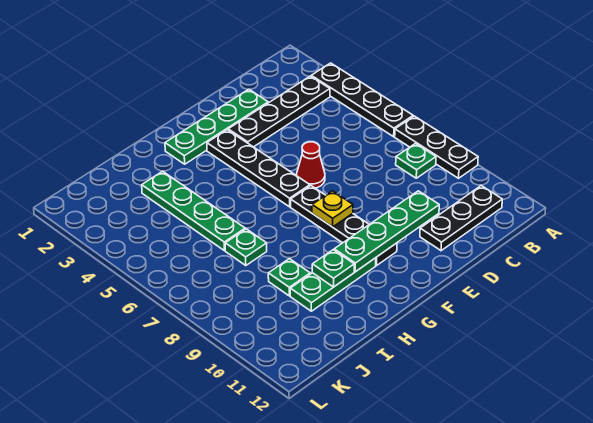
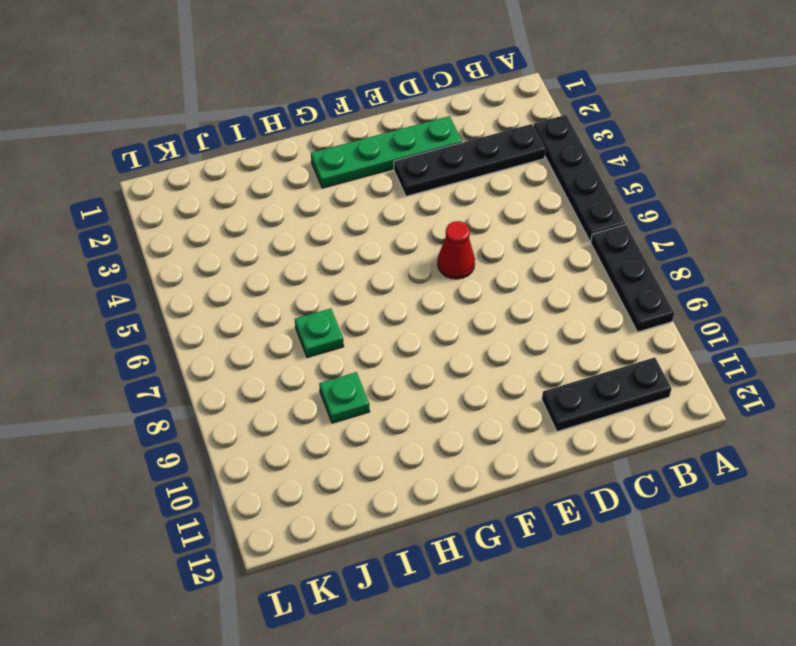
none -> green 1x1 plate [396,144,436,178]
none -> black 1x4 plate [207,130,310,207]
none -> black 1x4 plate [291,186,397,266]

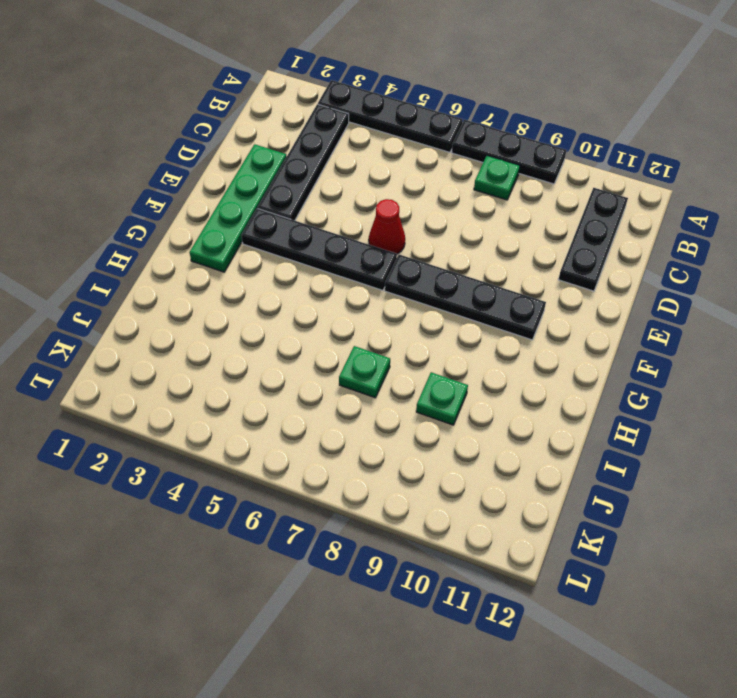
none -> green 1x3 plate [290,258,376,311]
none -> green 1x4 plate [142,171,245,251]
none -> green 1x4 plate [334,191,439,272]

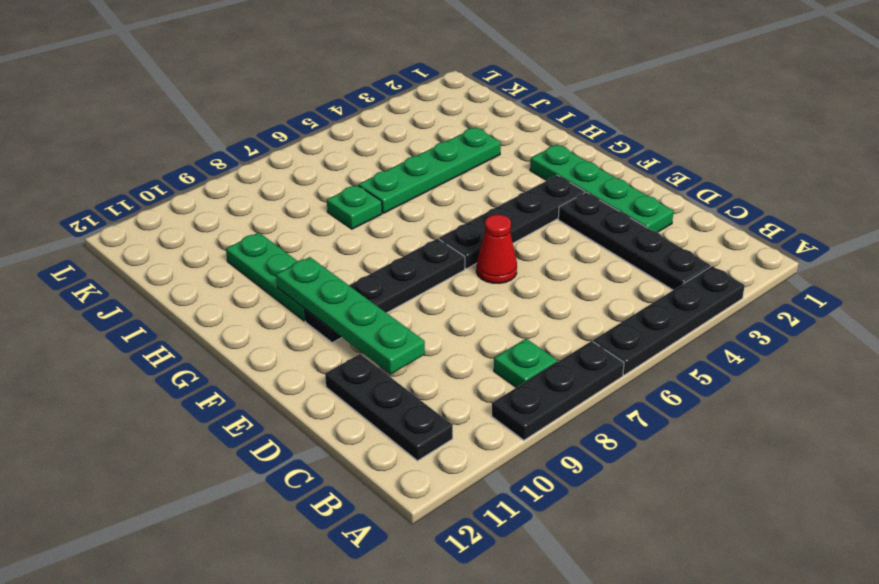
none -> green 1x1 plate [268,259,310,296]
none -> yellow 1x1 plate [312,191,353,227]
none -> green 1x1 plate [312,250,354,287]

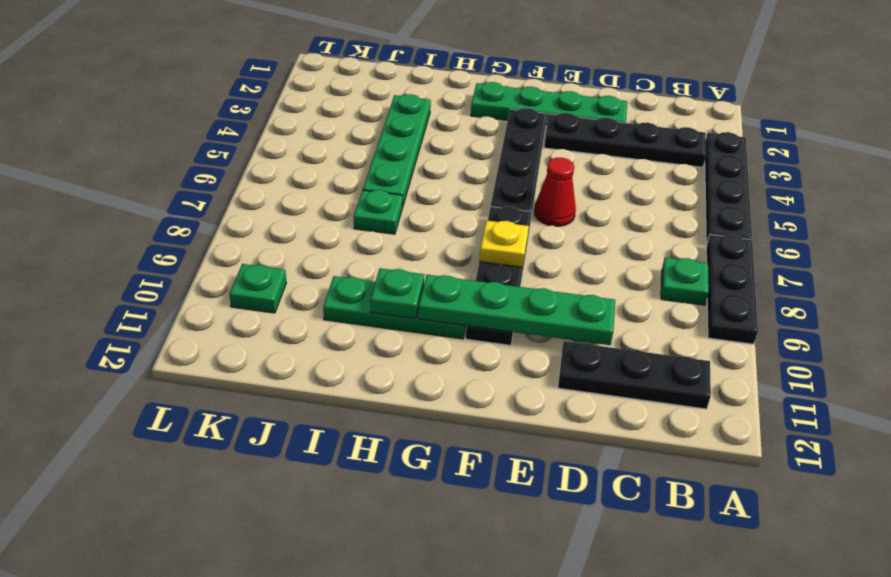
green 1x1 plate [229,264,286,313] -> green 1x1 plate moved to [268,259,310,296]

